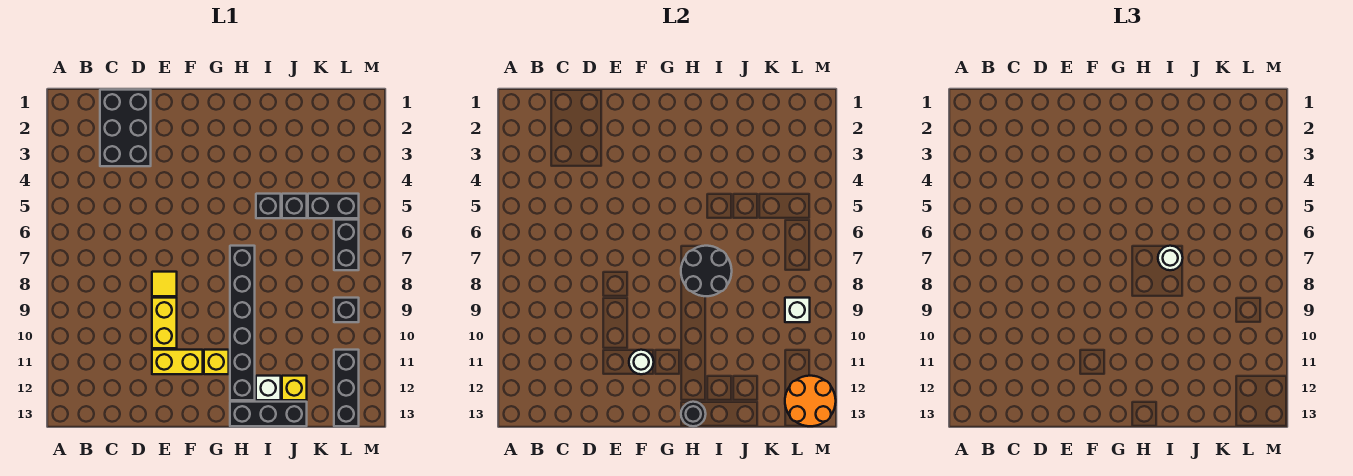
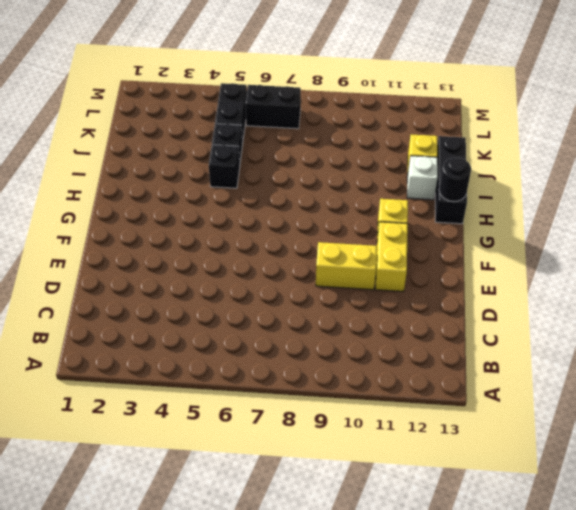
none -> black 2x3 brick [100,90,151,166]
none -> yellow 1x1 tile [152,272,177,296]
none -> black 1x6 brick [230,246,255,400]

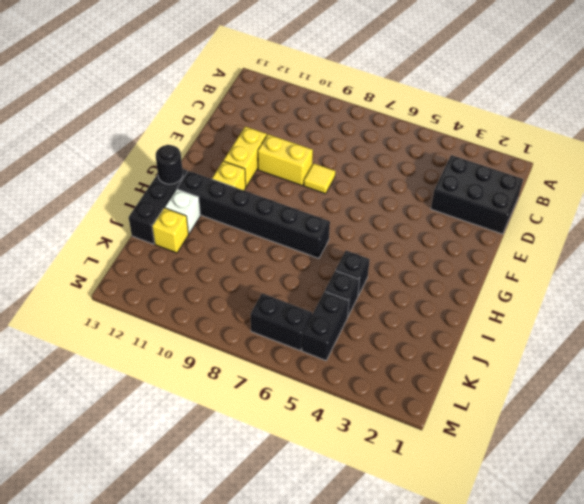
none -> black 1x1 brick [334,298,359,322]
none -> black 1x3 brick [334,350,359,426]
none -> white 1x1 round brick [629,350,654,374]

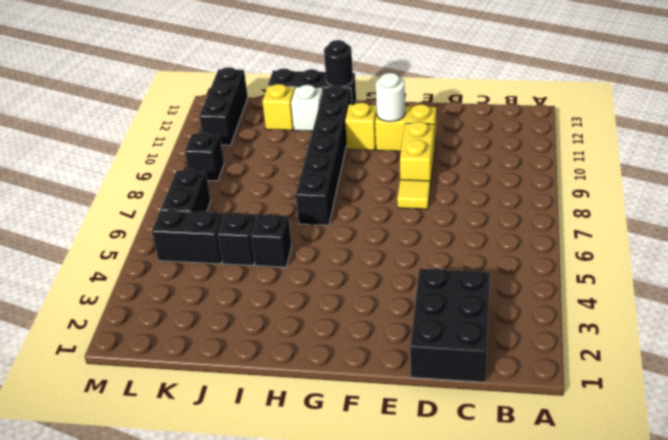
none -> black 2x2 round brick [681,246,732,296]
none -> white 1x1 brick [785,298,810,322]
none -> orange 2x2 round brick [785,376,836,426]

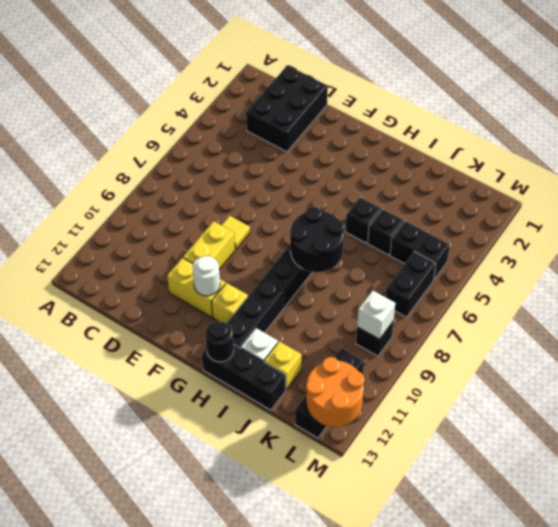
none -> white 1x1 round brick [1158,246,1183,270]

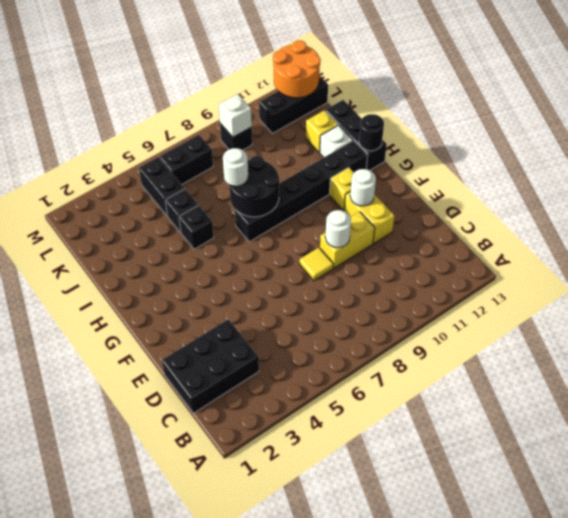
white 1x1 round brick [325,210,351,248] -> none

